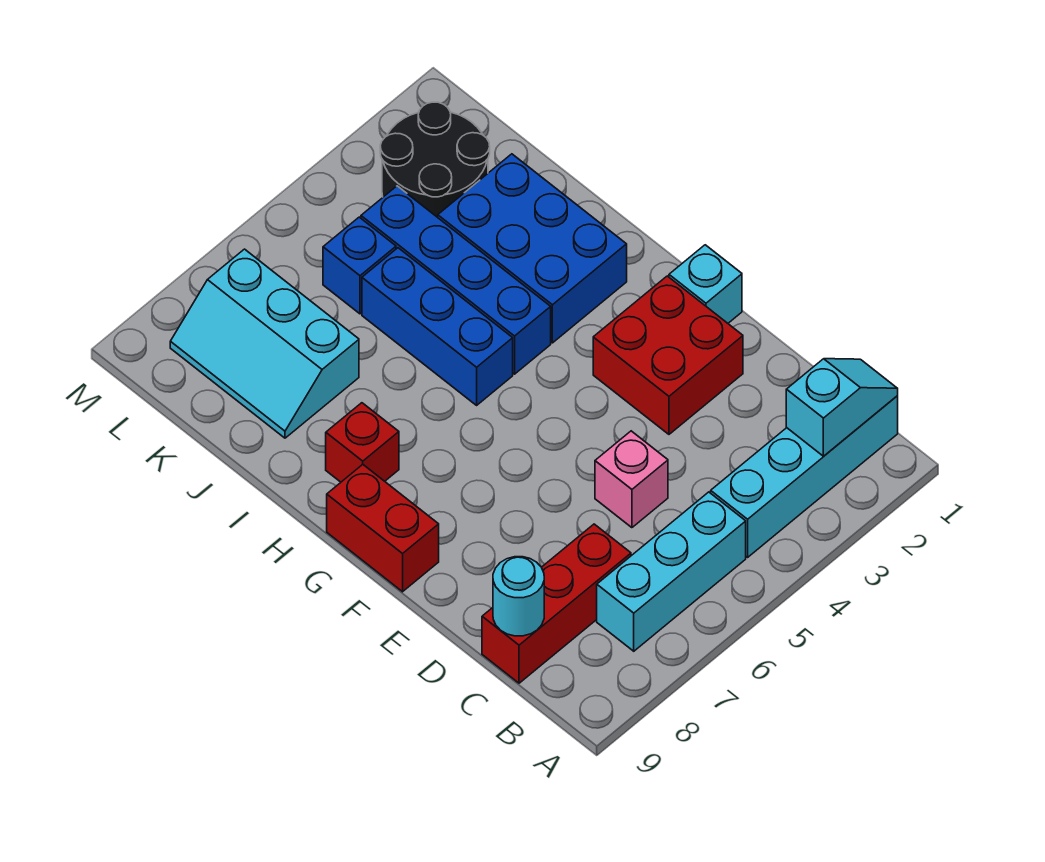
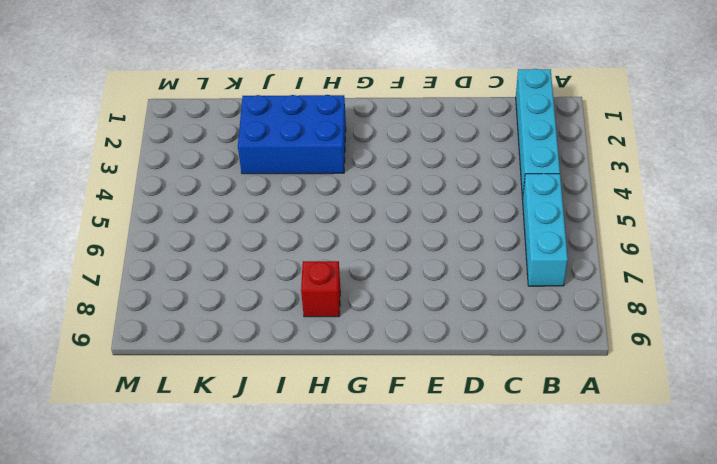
none -> red 1x3 brick [482,524,631,683]
none -> pink 1x1 brick [595,431,668,528]
none -> red 2x2 brick [593,276,743,434]

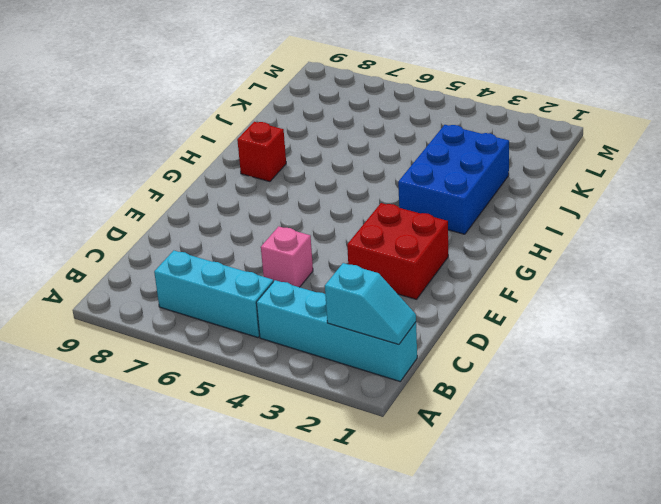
none -> red 1x3 brick [482,524,631,683]
none -> cyan 1x1 brick [669,245,742,323]
none -> red 1x2 brick [327,465,439,592]

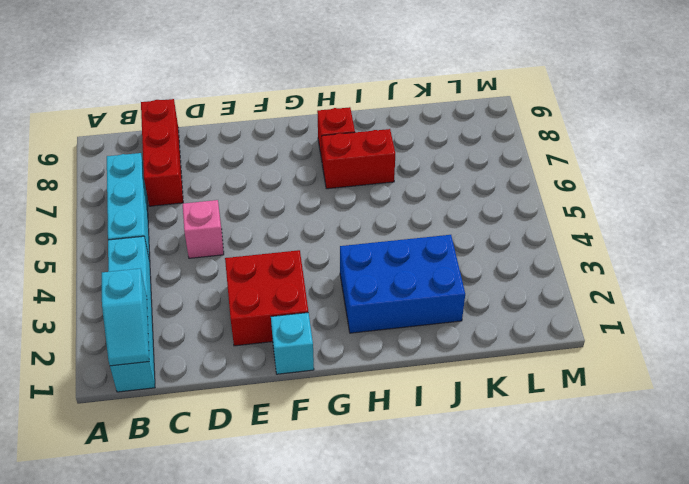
red 1x2 brick [322,129,395,189] -> red 1x2 brick moved to [327,465,439,592]
none -> blue 1x4 brick [361,186,551,374]
none -> blue 1x3 brick [362,248,513,405]
none -> cyan 2x3 slope [170,249,359,438]

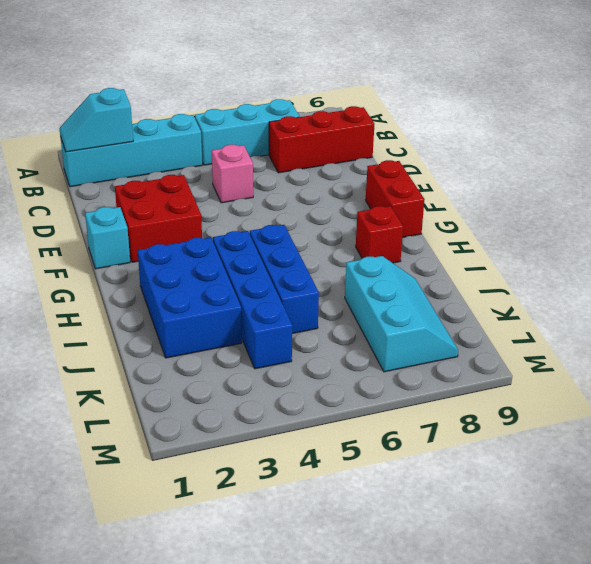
none -> black 2x2 round brick [380,102,490,217]
none -> blue 1x1 brick [323,217,396,314]
none -> cyan 1x1 round brick [493,557,544,636]

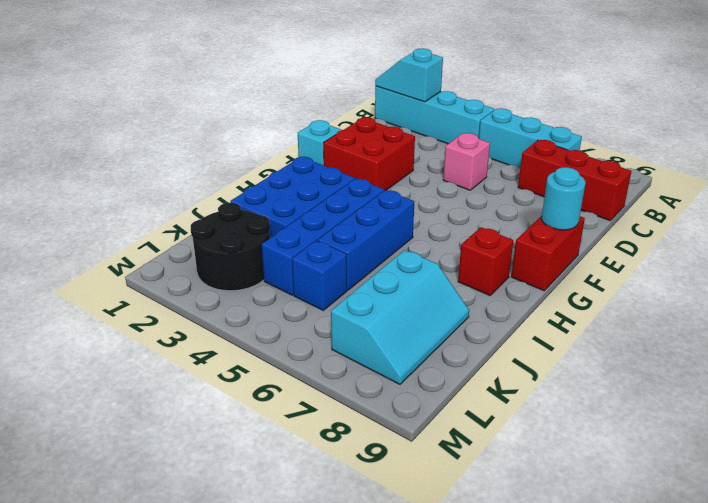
cyan 1x1 round brick [542,167,585,230] -> cyan 1x1 round brick moved to [493,557,544,636]

